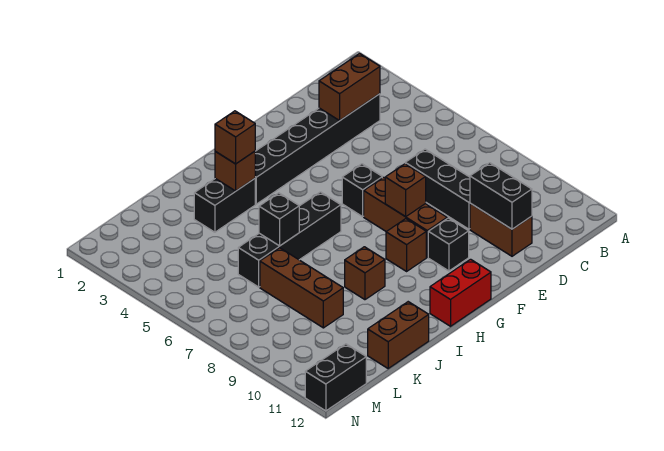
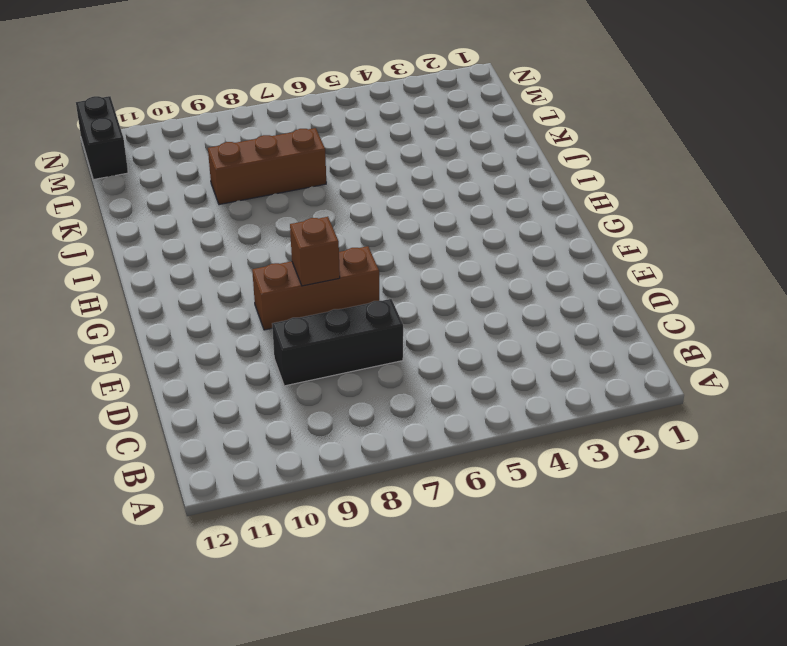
none -> black 1x6 brick [255,94,380,204]
none -> brown 1x2 brick [470,203,532,256]
none -> black 1x1 brick [342,164,382,217]

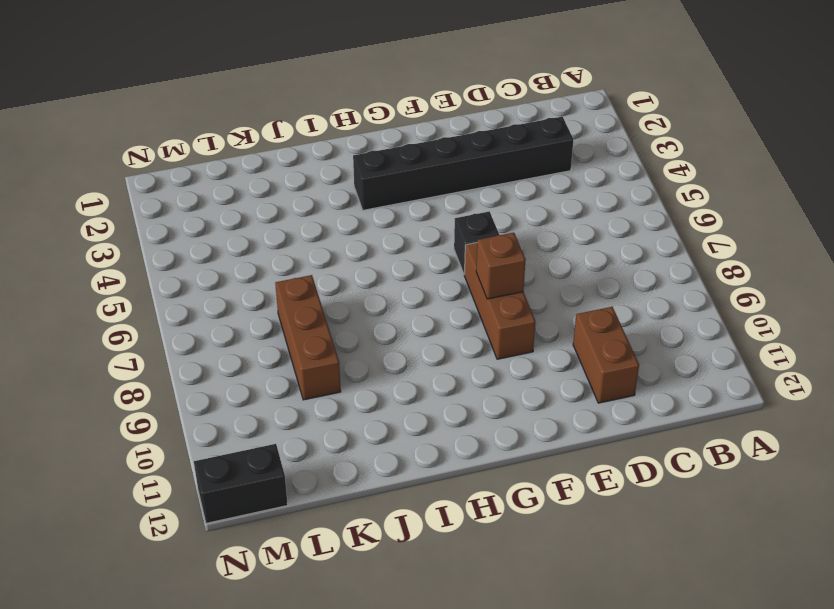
none -> black 1x3 brick [405,149,470,229]
none -> black 1x1 brick [428,218,469,271]
none -> brown 1x1 brick [386,219,426,271]

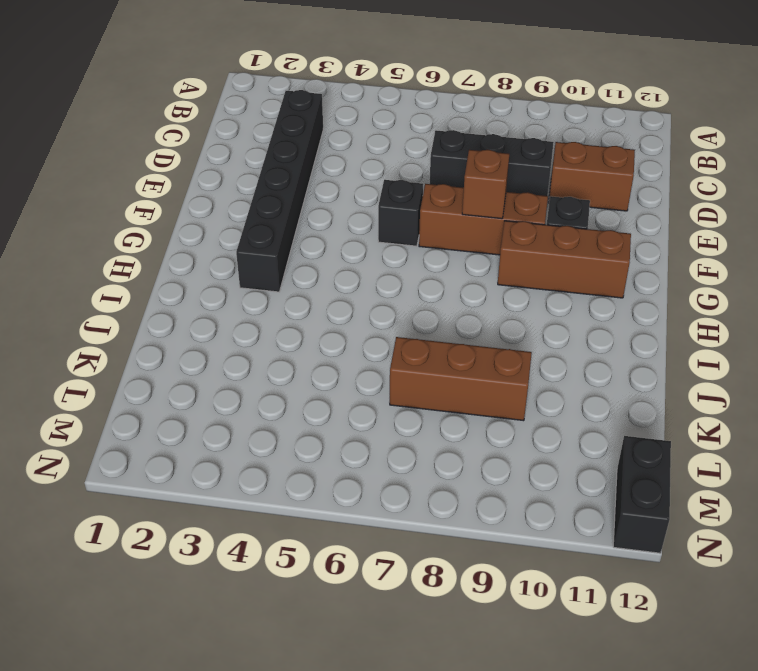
brown 1x3 brick [498,221,631,298] -> brown 1x1 brick [386,219,426,271]
none -> red 1x2 brick [430,259,491,326]
none -> black 1x4 brick [238,192,341,287]
none -> black 1x2 brick [194,179,255,232]

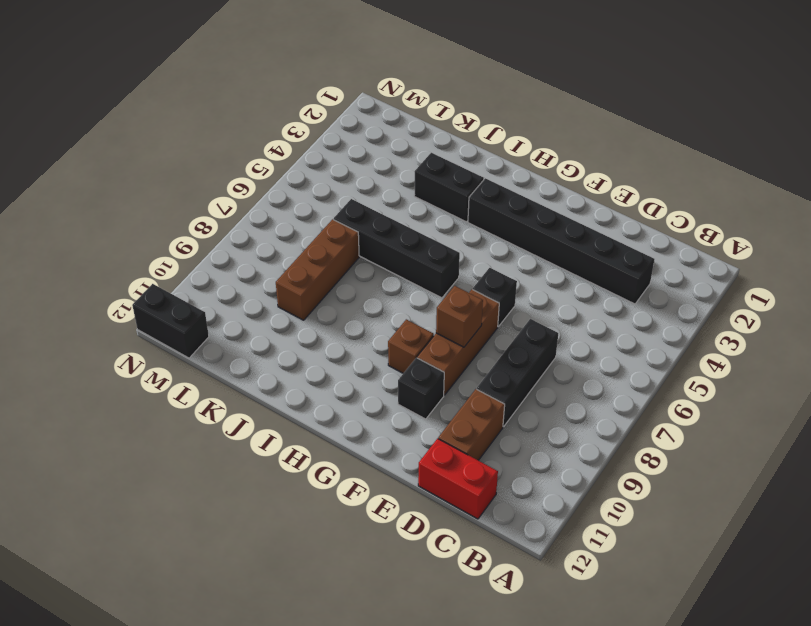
red 1x2 brick [418,439,498,519] -> red 1x2 brick moved to [430,259,491,326]
none -> brown 1x1 brick [345,247,385,300]
none -> brown 1x2 brick [368,302,429,368]
none -> brown 1x2 brick [319,54,380,120]

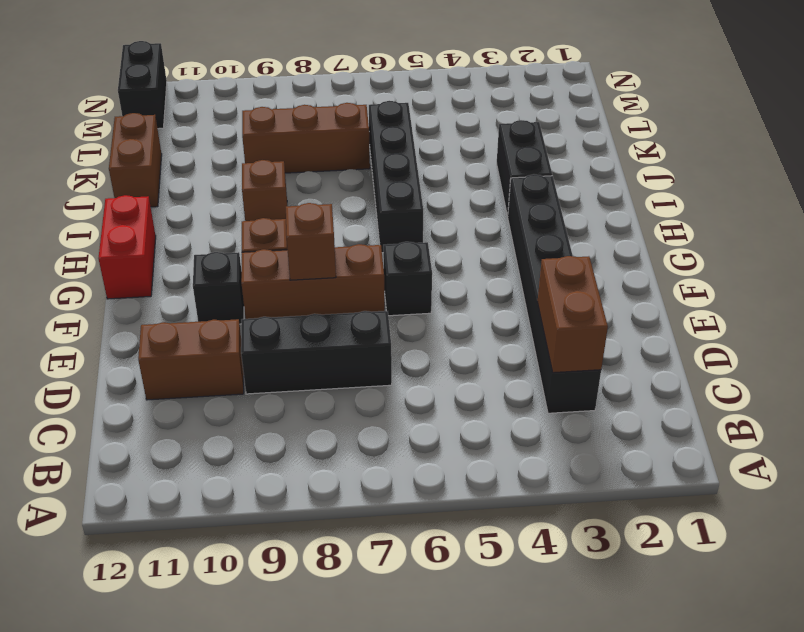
none -> black 1x2 brick [470,163,532,229]
none -> brown 1x1 brick [215,151,255,191]
none -> black 1x1 brick [259,193,299,246]

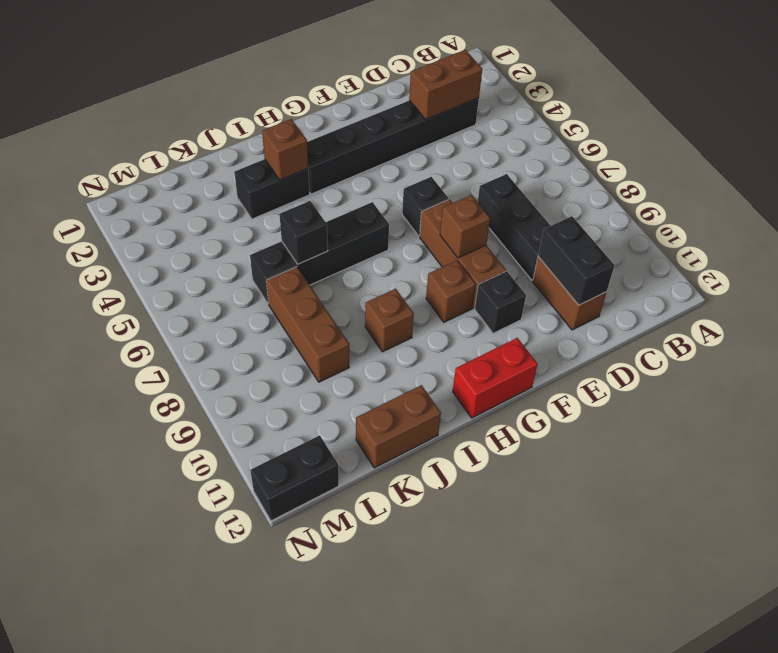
none -> brown 1x1 brick [215,111,255,164]

